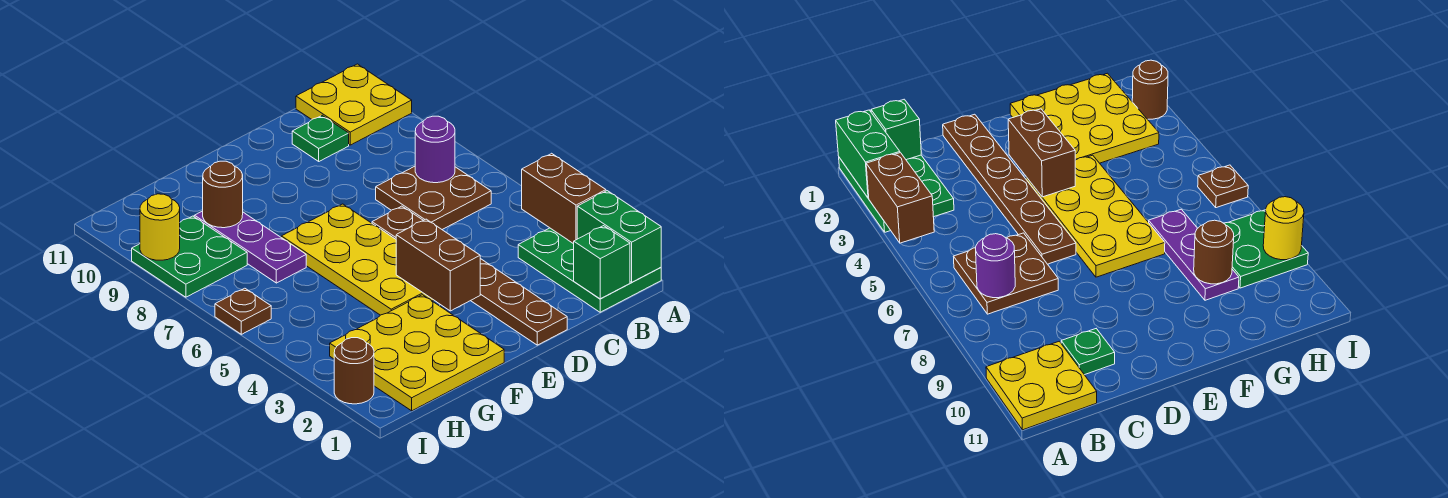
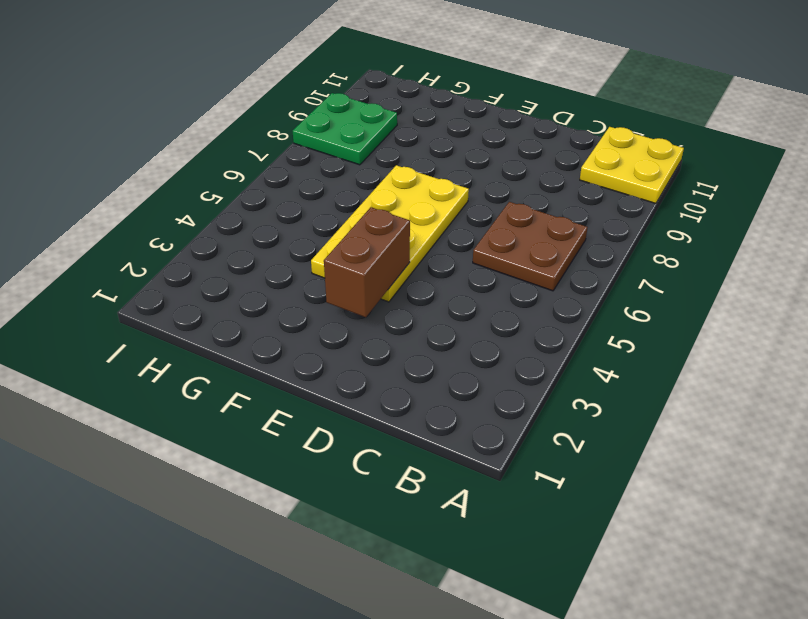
none -> green 2x3 plate [518,228,661,312]
none -> green 1x1 plate [292,115,349,161]
none -> brown 1x6 plate [372,206,567,345]

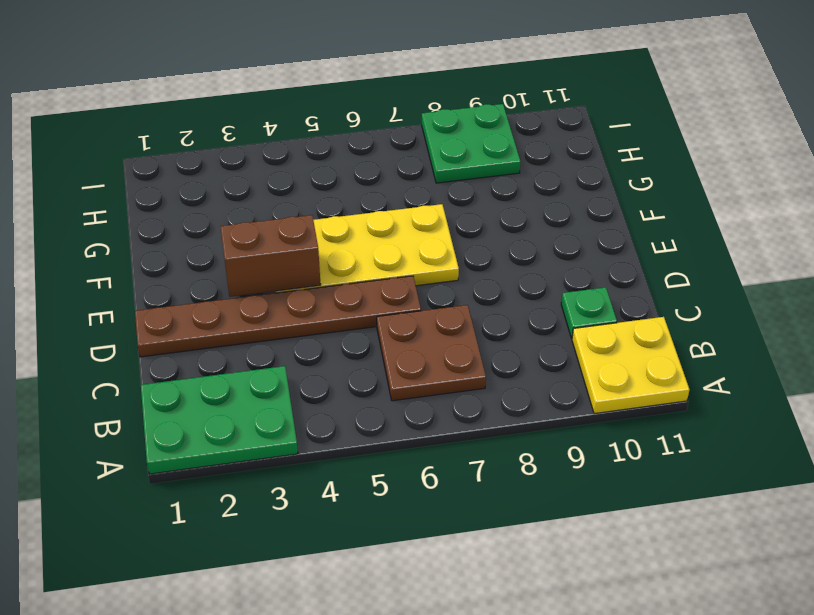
none -> yellow 3x3 plate [330,295,504,411]
none -> purple 1x3 plate [194,211,306,283]
none -> brown 1x1 round brick [334,338,374,404]

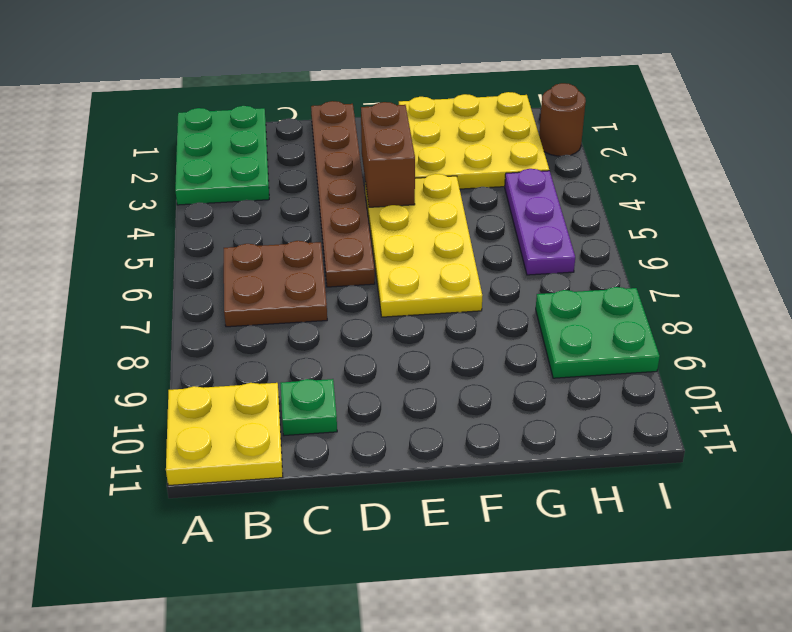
purple 1x3 plate [505,169,575,275] -> purple 1x3 plate moved to [194,211,306,283]
none -> brown 1x1 plate [215,288,271,334]
none -> green 1x2 brick [577,191,661,282]
none -> brown 1x2 brick [522,153,606,244]

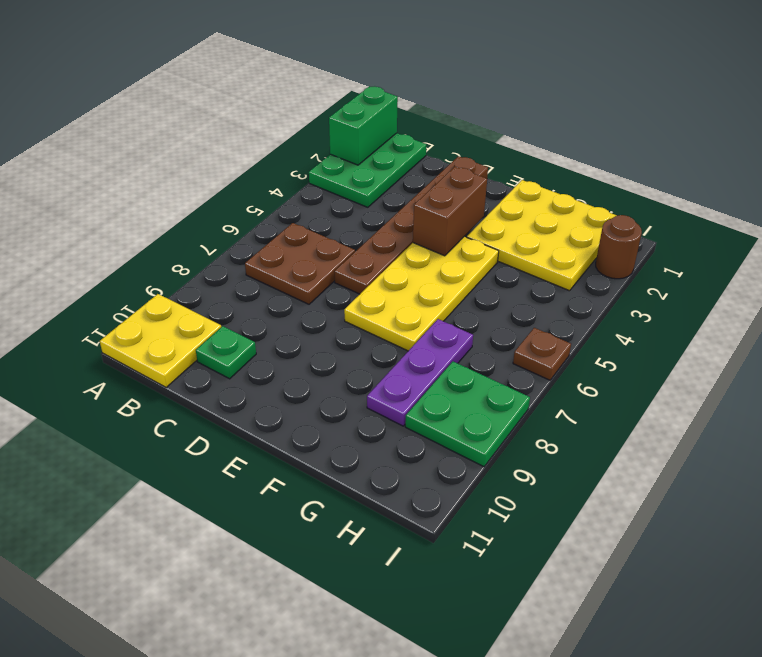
none -> brown 1x2 brick [522,153,606,244]
none -> green 1x1 brick [574,226,630,299]
none -> purple 1x1 round brick [415,116,455,183]

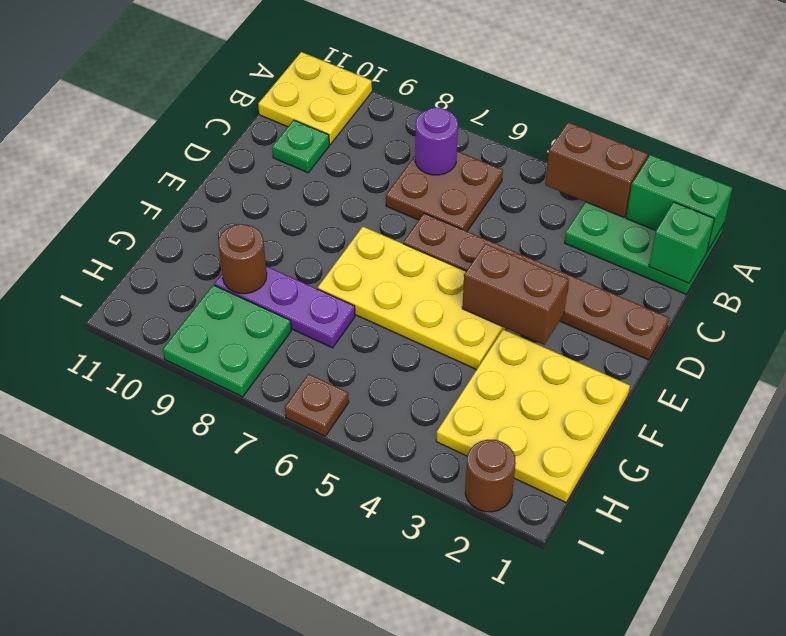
none -> yellow 1x1 round brick [140,194,180,260]

